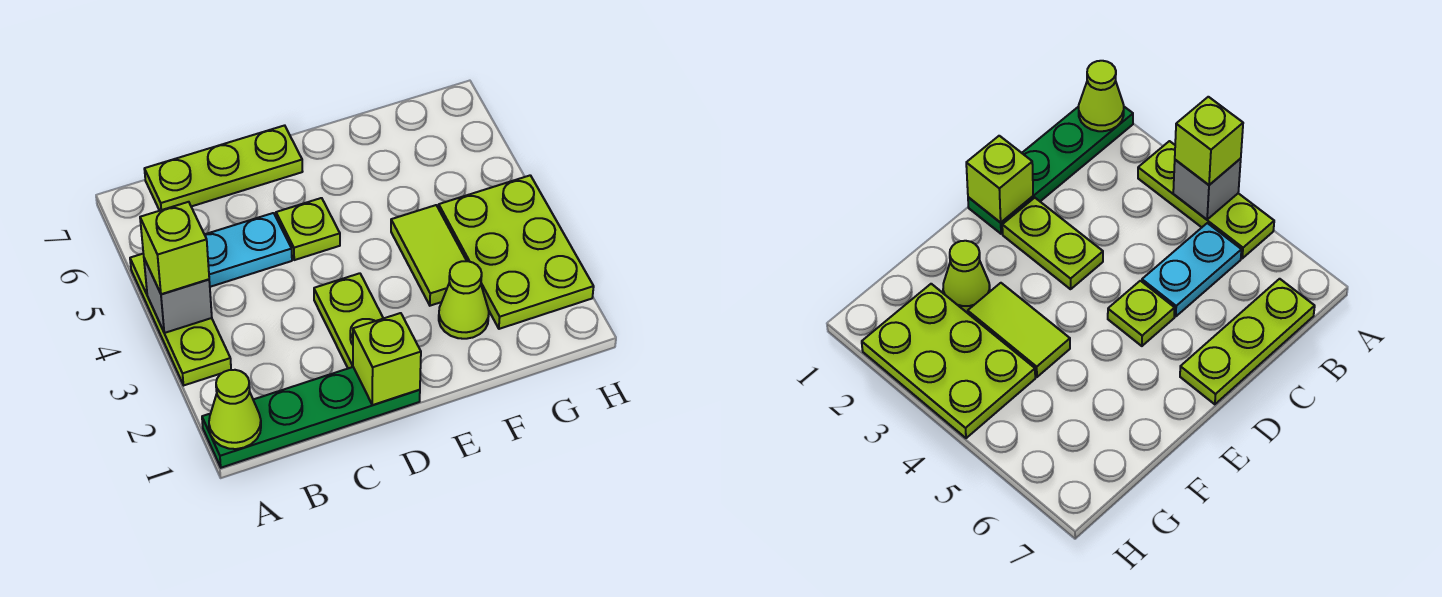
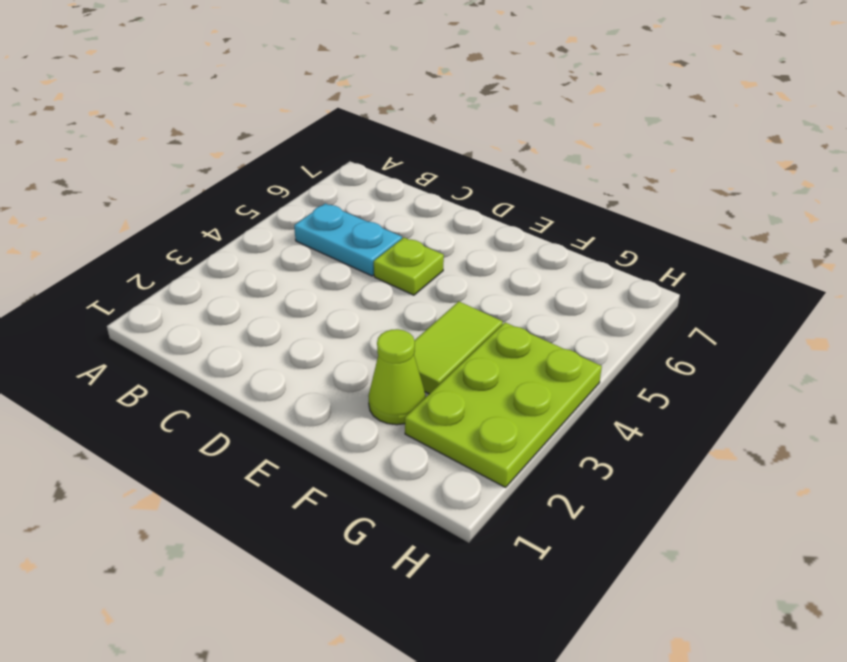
none -> green 1x4 plate [202,367,420,468]
none -> lime 1x3 plate [130,254,231,385]
none -> lime 1x3 plate [144,125,303,211]

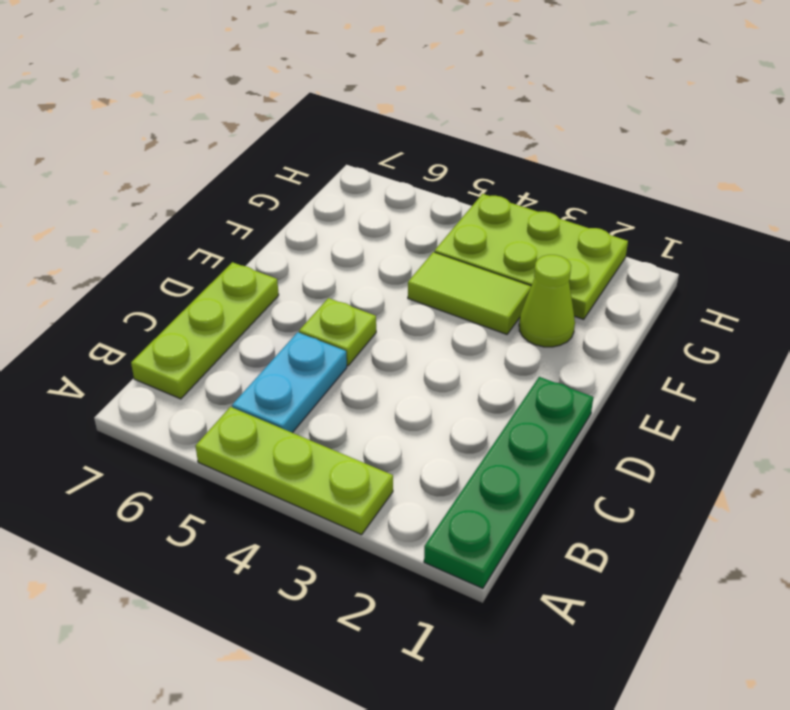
none -> lime 1x2 plate [314,273,383,368]
none -> lime 1x1 cone [209,370,261,449]
none -> grey 1x1 brick [144,259,212,333]

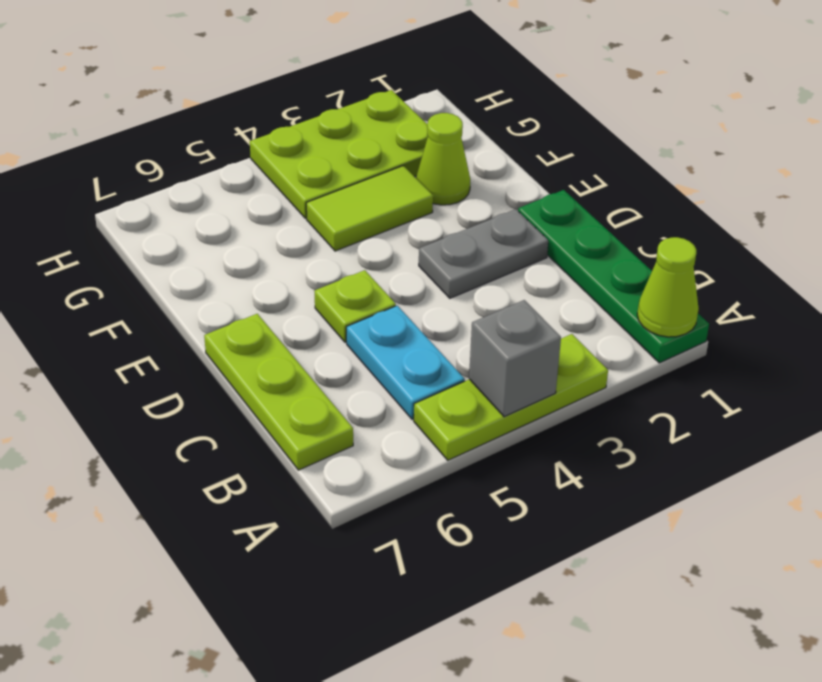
grey 1x2 plate [419,209,548,298] -> lime 1x2 plate [314,273,383,368]
none -> lime 1x1 brick [353,313,421,405]
none -> lime 1x1 brick [140,202,209,294]

